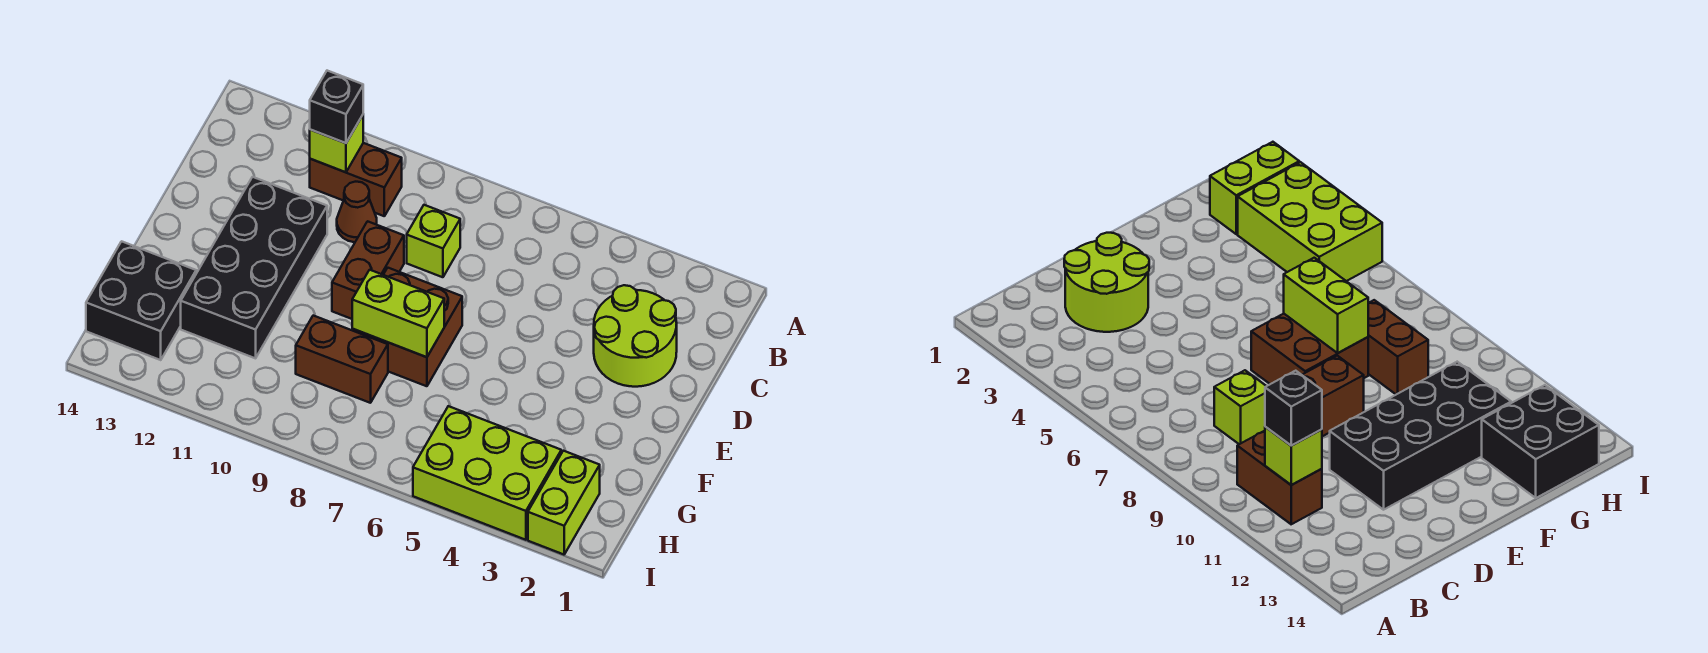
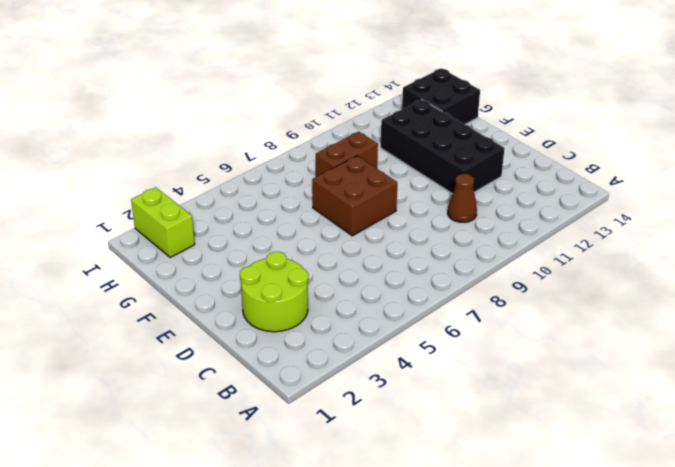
none -> brown 1x2 brick [310,143,402,216]
none -> lime 1x1 brick [407,205,460,277]
none -> brown 1x2 brick [332,221,404,319]

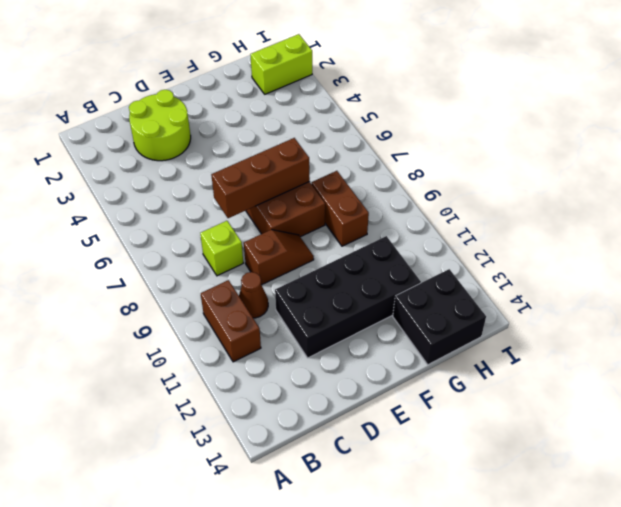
brown 1x3 brick [211,138,310,218] -> lime 1x2 brick [352,270,444,357]
brown 1x2 slope [244,230,314,285] -> brown 1x2 brick [332,221,404,319]
none -> lime 2x3 brick [413,406,561,540]
none -> lime 1x1 brick [310,115,363,172]
none -> black 1x1 brick [310,71,363,143]

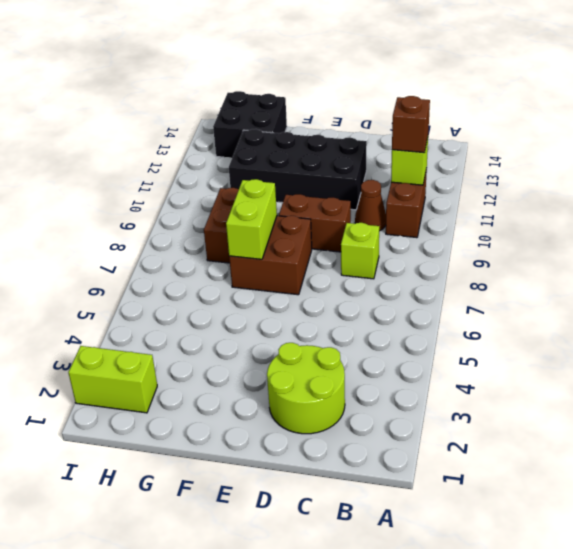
brown 1x1 brick [392,96,430,153] -> black 1x1 brick [310,71,363,143]
none -> lime 2x3 brick [413,406,561,540]

